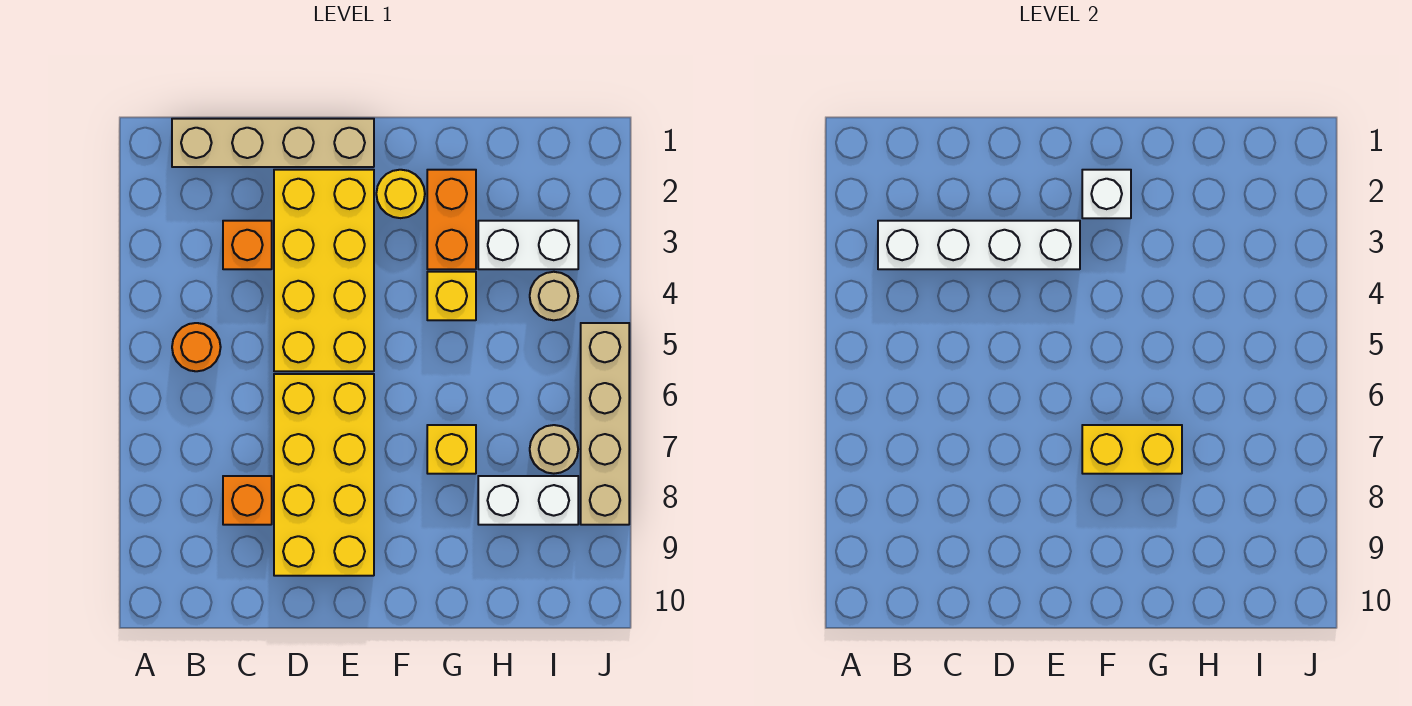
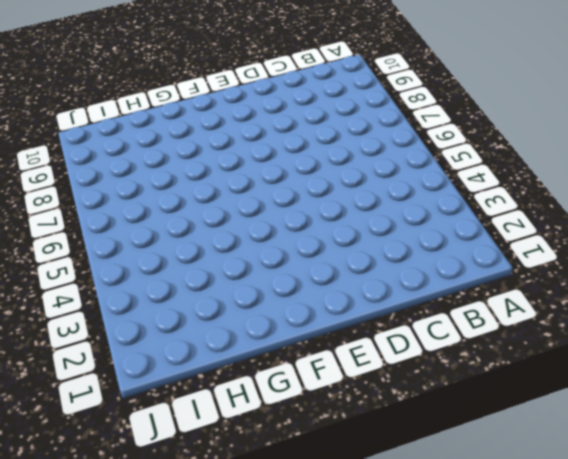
none -> tan 1x4 brick [172,119,374,167]
none -> orange 1x1 round brick [172,323,221,371]
none -> orange 1x1 brick [223,221,272,269]

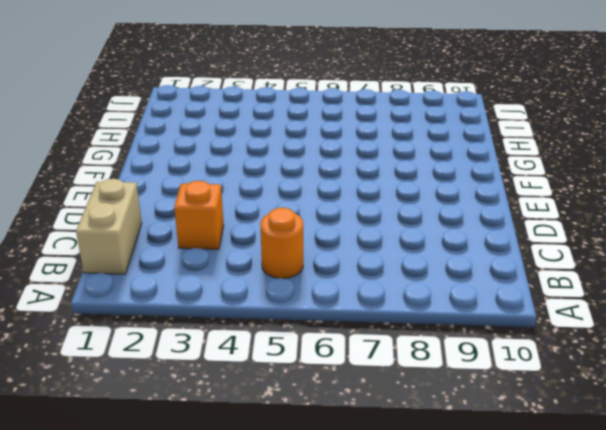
tan 1x2 brick [76,179,142,274] -> tan 1x4 brick [172,119,374,167]
none -> orange 1x1 brick [223,476,272,525]
none -> yellow 2x4 brick [274,170,374,371]
none -> yellow 2x4 brick [274,374,374,576]

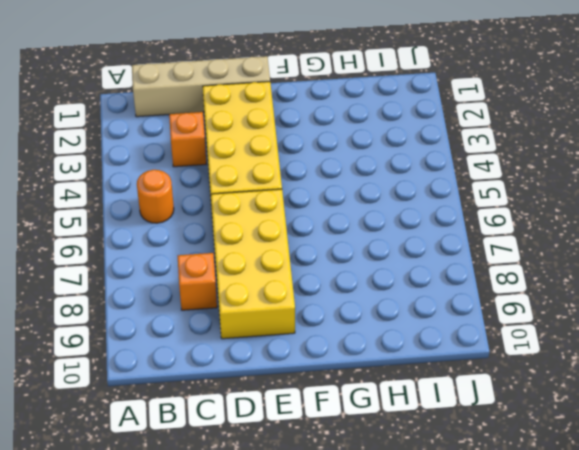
none -> yellow 1x1 round brick [376,170,425,218]
none -> orange 1x2 brick [427,170,476,269]
none -> yellow 1x1 brick [427,272,476,320]

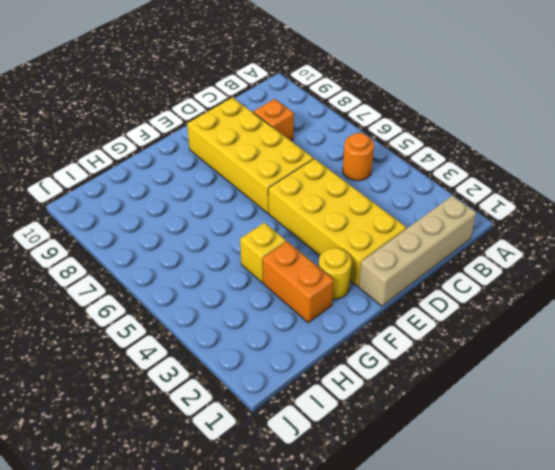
none -> orange 1x1 brick [223,221,272,269]
none -> yellow 1x1 brick [427,425,476,474]
none -> white 1x2 brick [478,221,578,269]

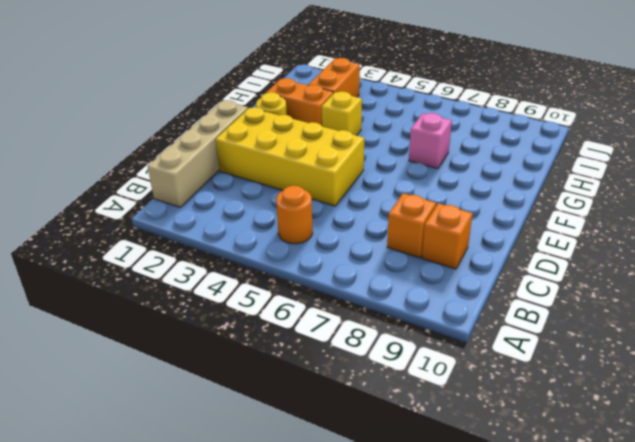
orange 1x1 brick [422,203,473,269] -> orange 1x1 brick moved to [223,221,272,269]
pink 1x1 brick [409,113,452,169] -> yellow 1x1 brick [427,425,476,474]
orange 1x2 brick [309,58,360,97] -> white 1x2 brick [478,221,578,269]
none -> yellow 2x4 brick [274,374,374,576]
none -> white 1x2 brick [478,476,578,525]
none -> tan 1x1 round brick [530,272,578,320]

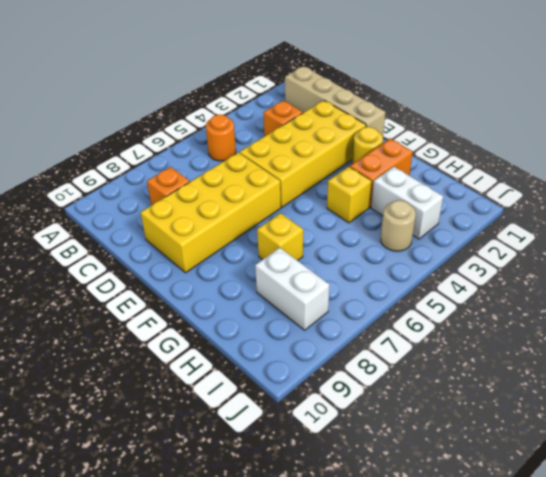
none -> tan 1x1 round brick [530,425,578,474]
none -> tan 1x4 brick [581,323,629,525]
none -> white 1x4 brick [878,221,1080,269]

